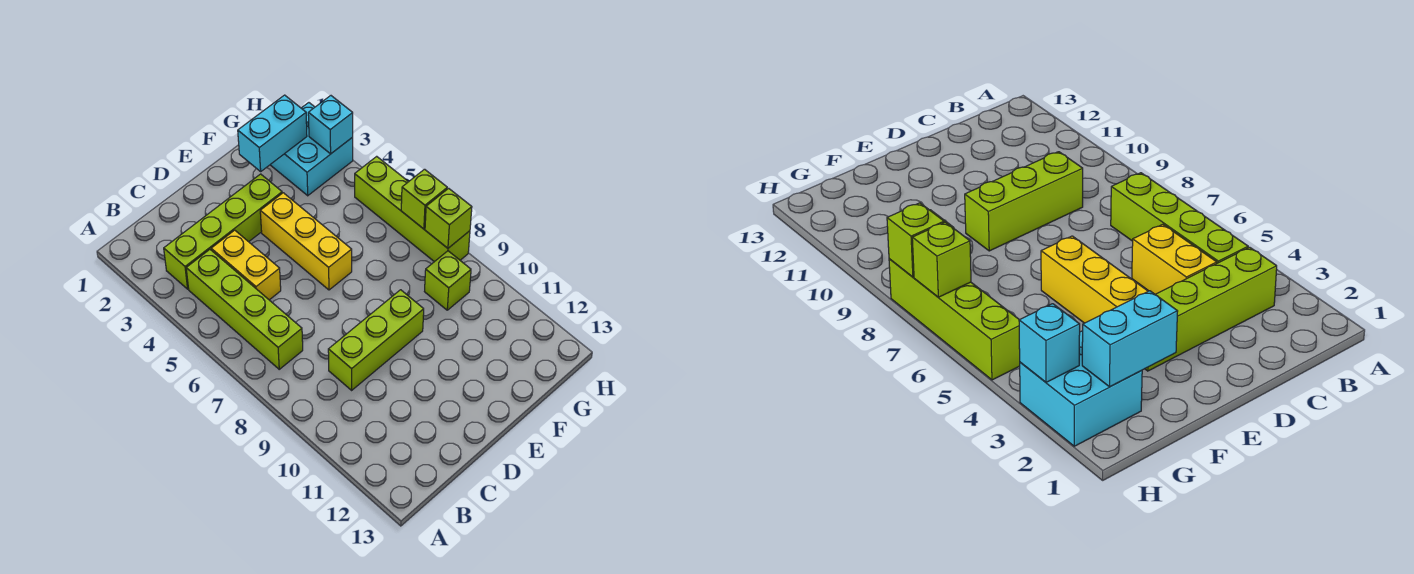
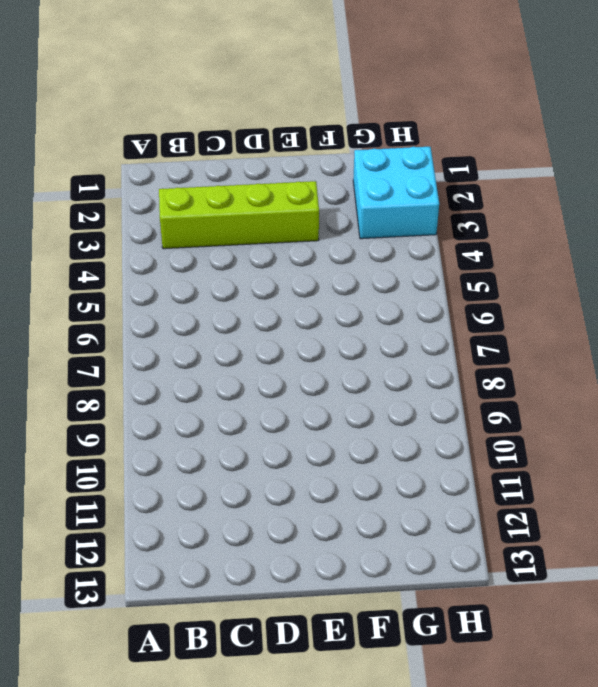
none -> lime 1x4 brick [186,250,303,369]
none -> yellow 1x2 brick [211,230,281,300]
none -> lime 1x3 brick [328,290,424,390]

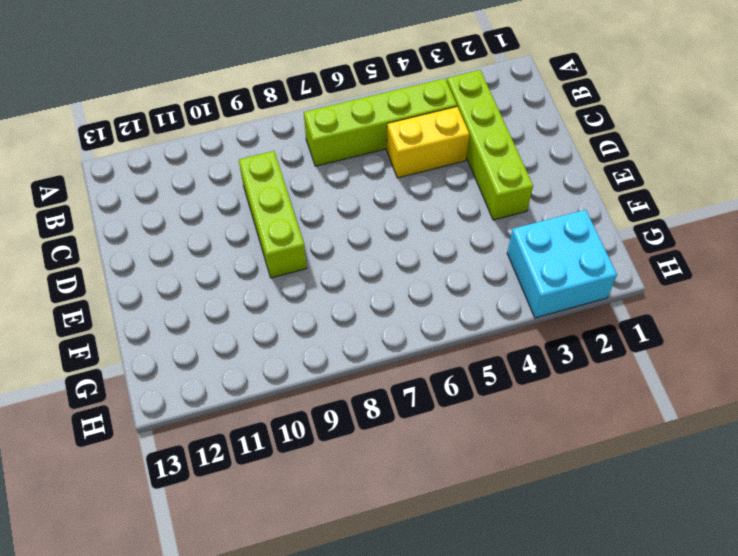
none -> yellow 1x3 brick [260,193,352,290]
none -> lime 1x1 brick [425,251,471,310]
none -> lime 1x4 brick [355,156,470,262]

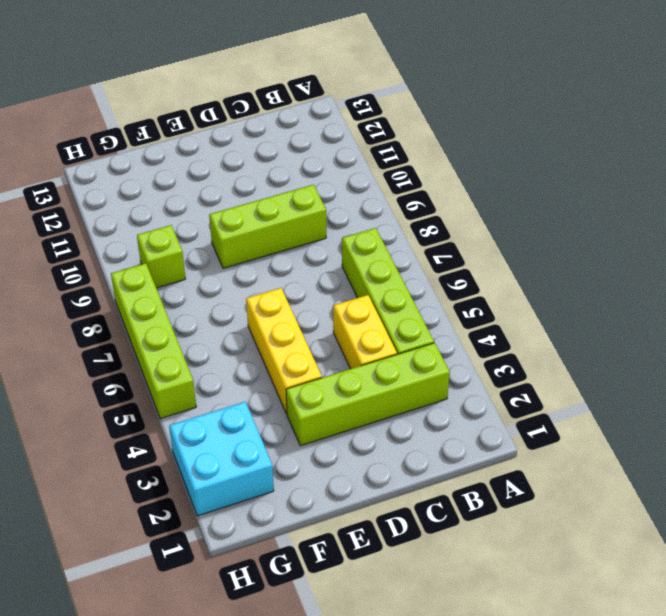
none -> cyan 1x2 brick [238,95,307,171]
none -> cyan 1x1 brick [308,96,353,154]
none -> lime 1x1 brick [401,169,447,229]

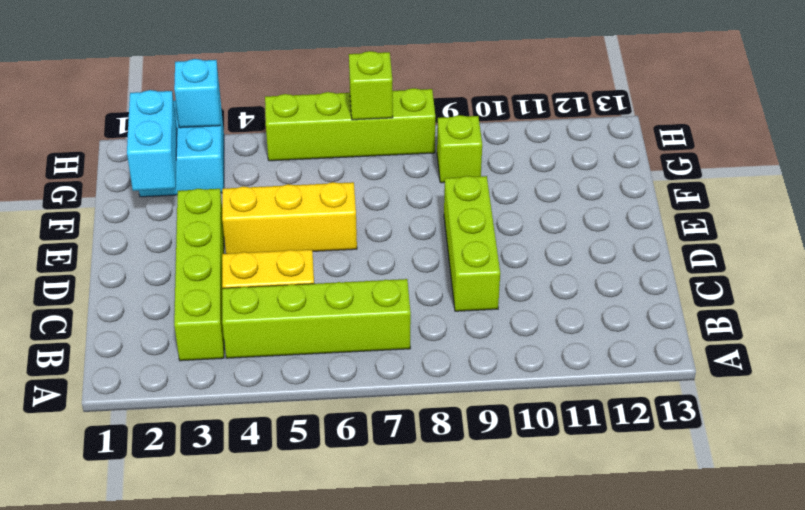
none -> lime 1x1 brick [425,188,472,248]

